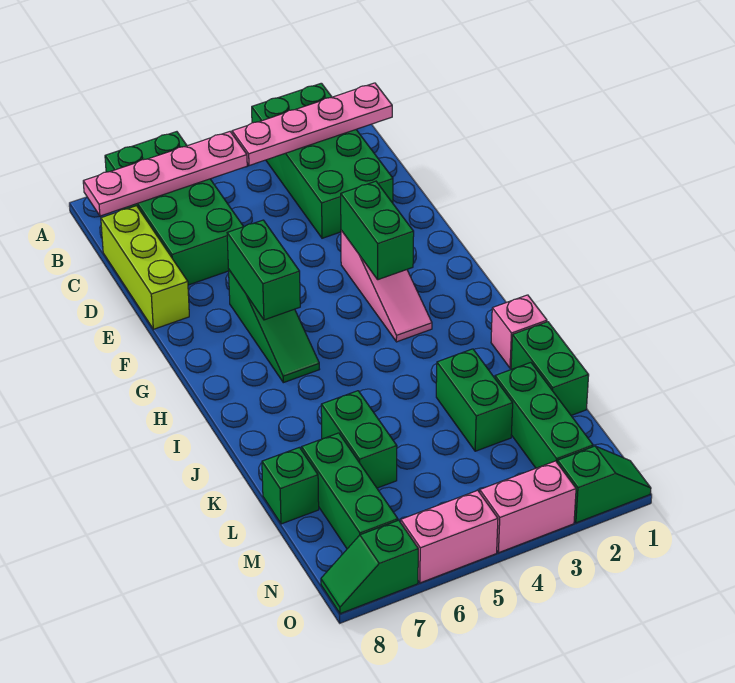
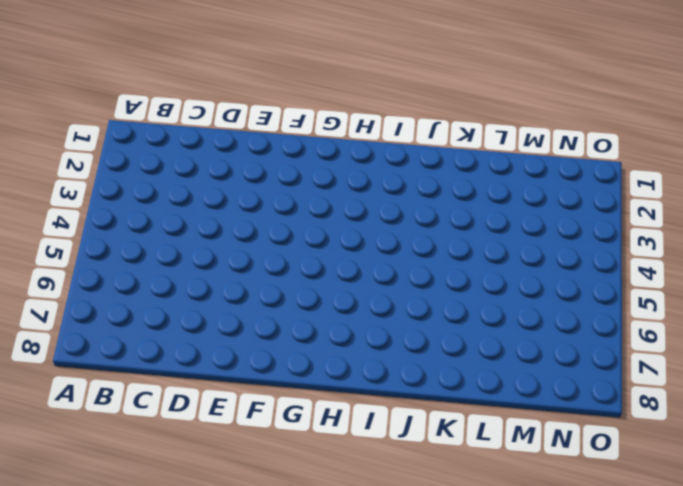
none -> green 2x4 brick [252,83,393,238]
none -> green 2x4 brick [105,132,244,285]
none -> lime 1x3 brick [101,206,189,329]

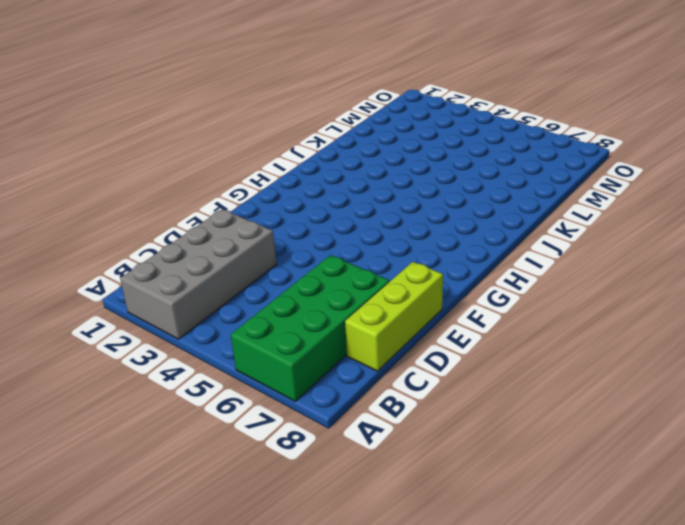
grey 2x4 brick [120,209,277,339] -> green 2x4 brick [252,83,393,238]
none -> pink 1x3 slope [341,230,432,342]
none -> green 1x3 slope [229,270,320,383]
none -> pink 1x1 brick [491,295,547,368]

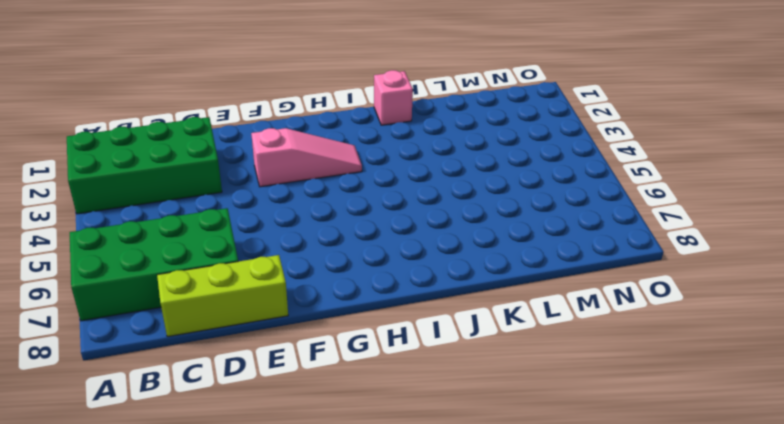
none -> green 1x3 slope [229,270,320,383]
none -> green 1x2 brick [511,322,589,415]
none -> green 1x2 brick [436,349,513,451]

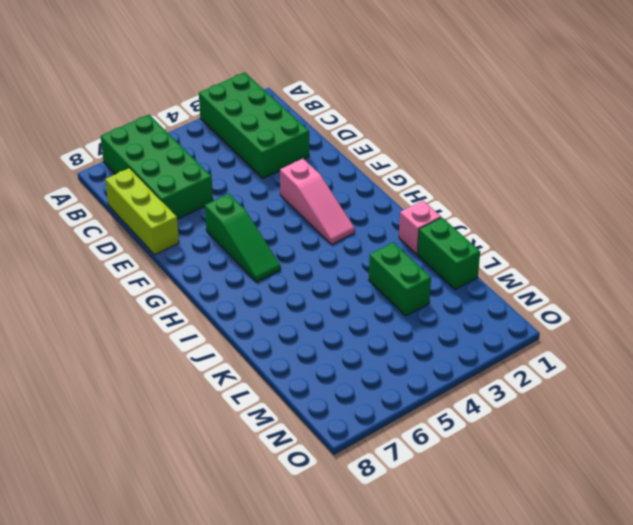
none -> green 1x2 brick [321,391,397,488]
none -> green 1x3 brick [495,363,593,468]
none -> green 1x3 brick [302,433,398,549]

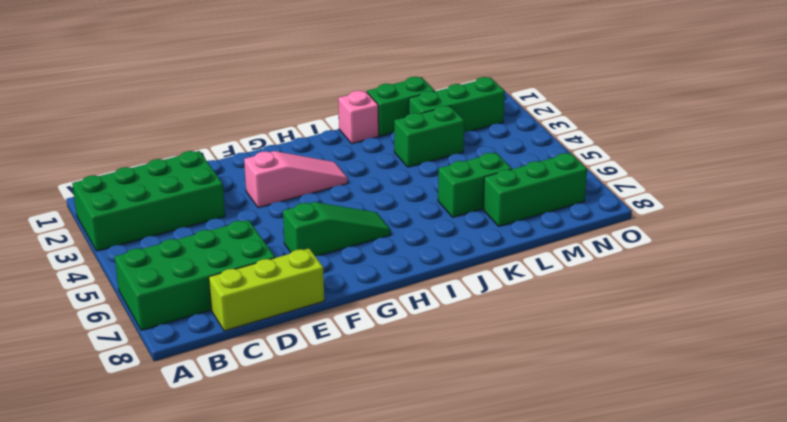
none -> green 1x1 brick [262,447,319,524]
none -> green 1x2 slope [557,446,651,523]
none -> pink 1x2 brick [480,461,576,553]

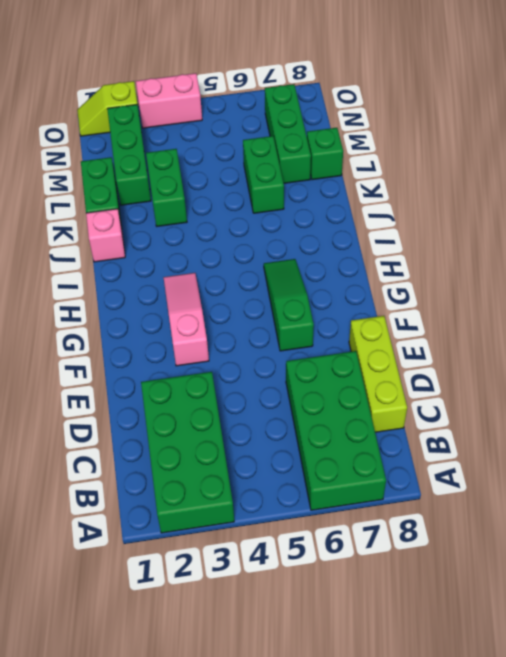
lime 1x2 slope [77,81,137,136] -> green 1x2 slope [557,446,651,523]
none -> pink 1x2 brick [401,490,498,583]
none -> green 1x2 slope [321,520,418,614]
none -> pink 1x4 plate [232,83,392,166]

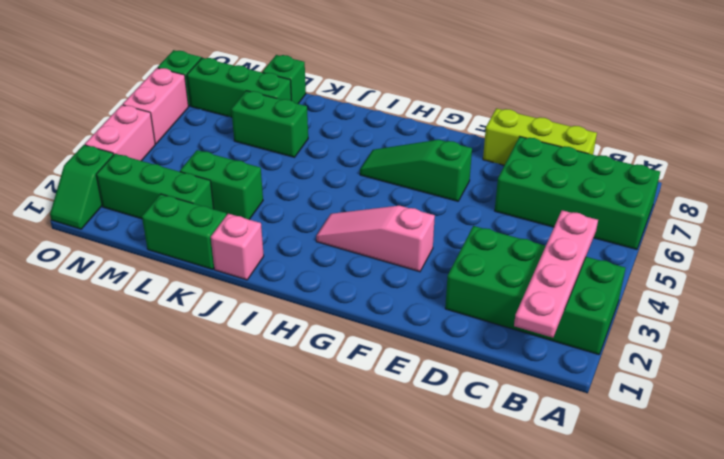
none -> pink 1x4 plate [83,132,247,216]
none -> green 1x2 brick [341,181,414,280]
none -> green 1x2 brick [227,220,300,320]

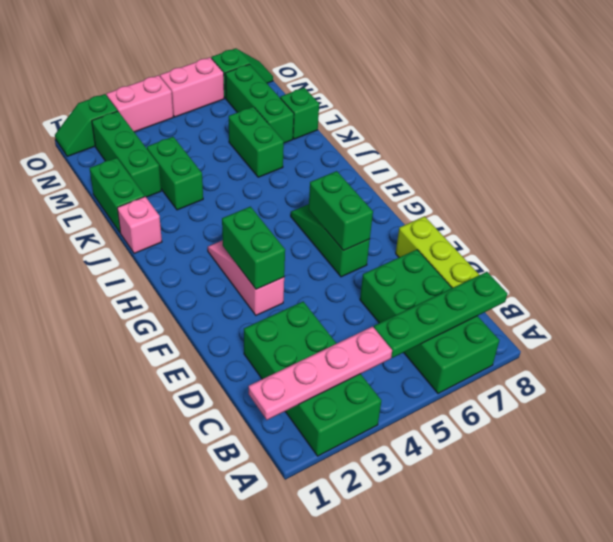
green 1x4 plate [374,272,507,358] -> pink 1x4 plate [83,132,247,216]

